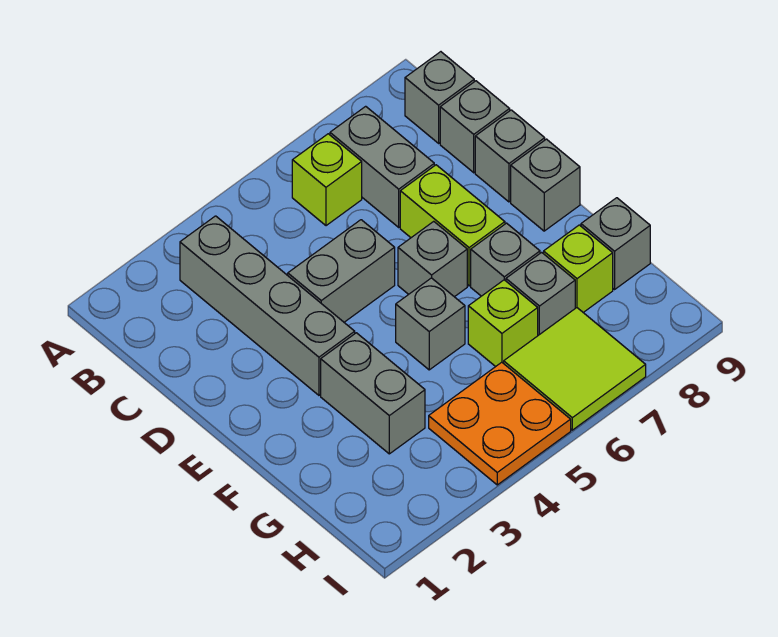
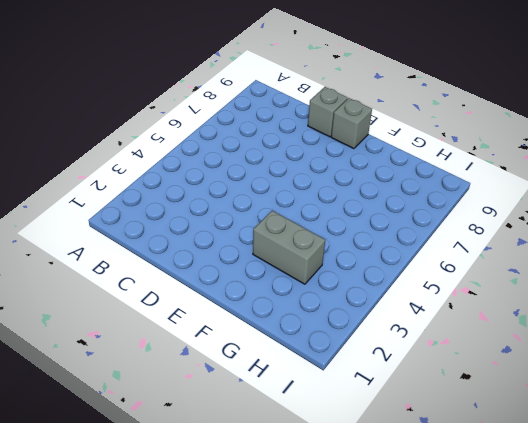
none -> grey 1x4 brick [180,216,355,395]
none -> lime 1x1 brick [292,134,362,226]
none -> grey 1x2 brick [330,106,434,227]

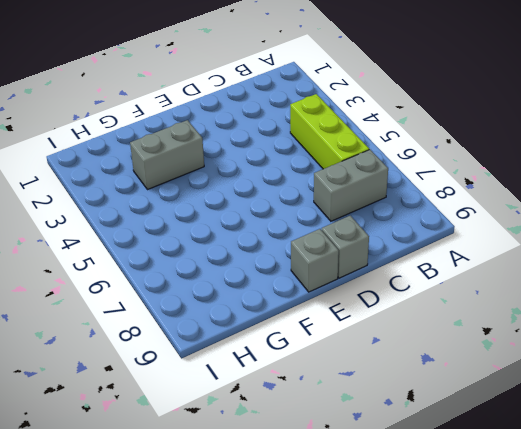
lime 1x3 brick [290,94,369,169] -> lime 1x1 brick [292,134,362,226]
none -> grey 1x4 brick [180,216,355,395]
none -> grey 1x1 brick [405,52,474,143]
none -> grey 1x1 brick [440,81,510,173]

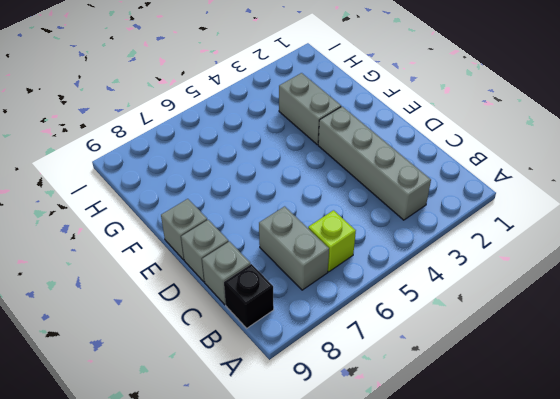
black 1x1 brick [224,264,274,328] -> grey 1x1 brick [405,52,474,143]
none -> grey 1x2 brick [288,220,395,322]
none -> lime 1x2 brick [400,165,505,286]
none -> grey 1x1 brick [398,221,467,297]

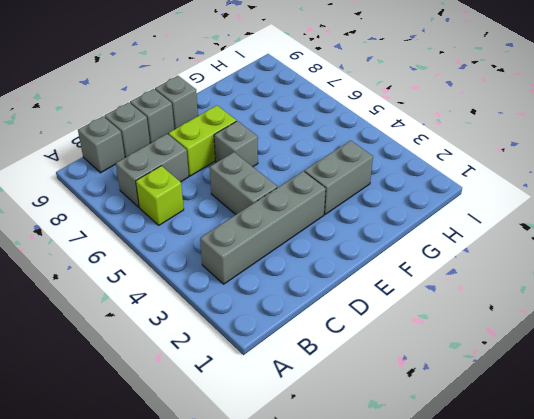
none -> grey 1x1 brick [396,278,465,370]
none -> grey 1x1 brick [471,223,540,296]
none -> lime 1x1 brick [468,280,538,367]

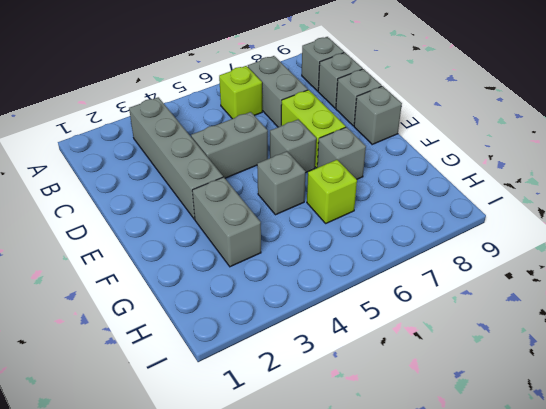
none -> grey 1x1 brick [506,252,575,335]
none -> lime 1x1 brick [544,225,613,313]
none -> grey 1x1 brick [581,198,650,289]

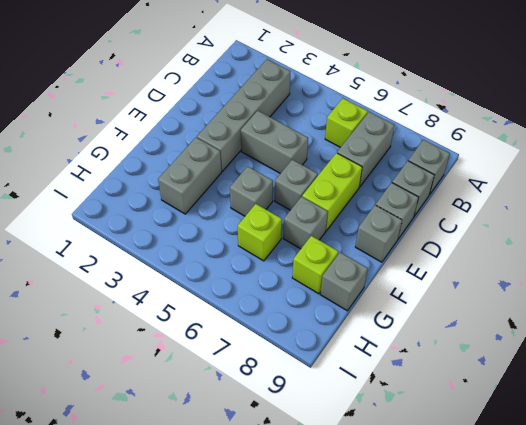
none -> grey 1x1 brick [506,252,575,335]
none -> orange 2x2 plate [429,362,571,485]
none -> lime 2x2 tile [504,308,646,430]

